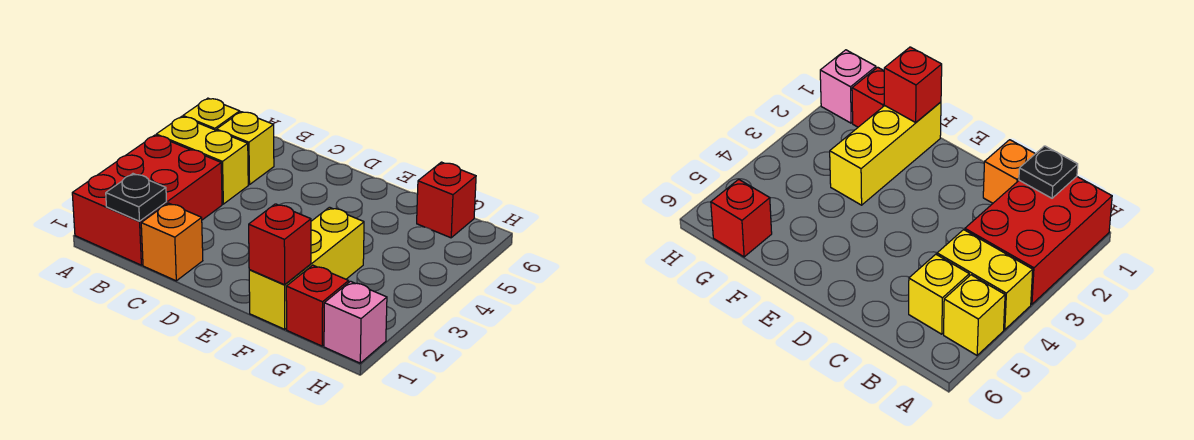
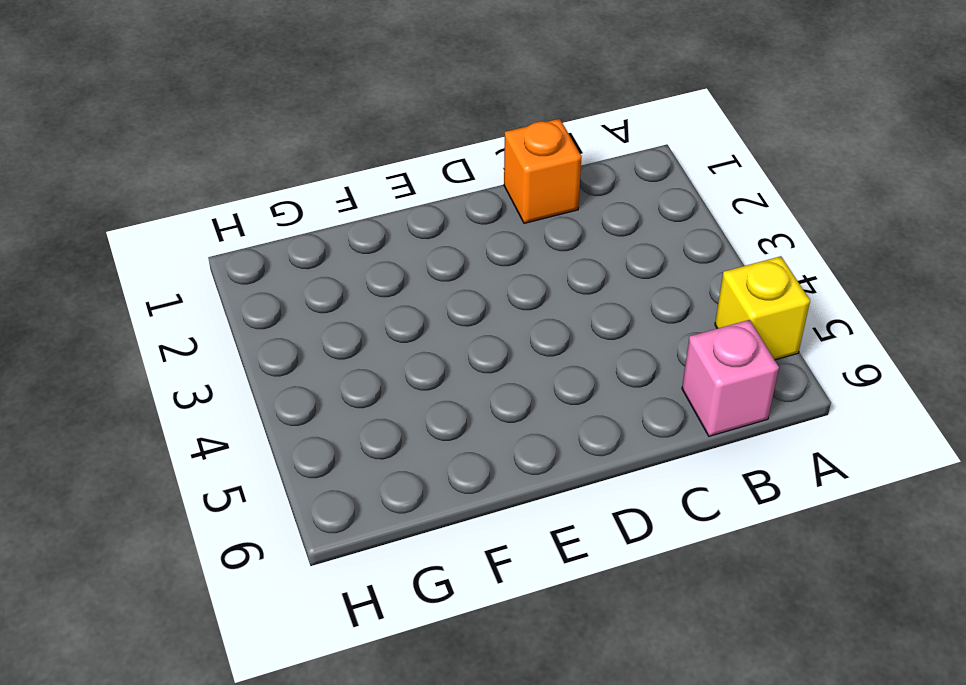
pink 1x1 brick [682,320,779,436] -> pink 1x1 brick moved to [324,281,387,363]
none -> red 2x3 brick [72,135,222,265]
none -> yellow 1x2 brick [156,116,248,204]

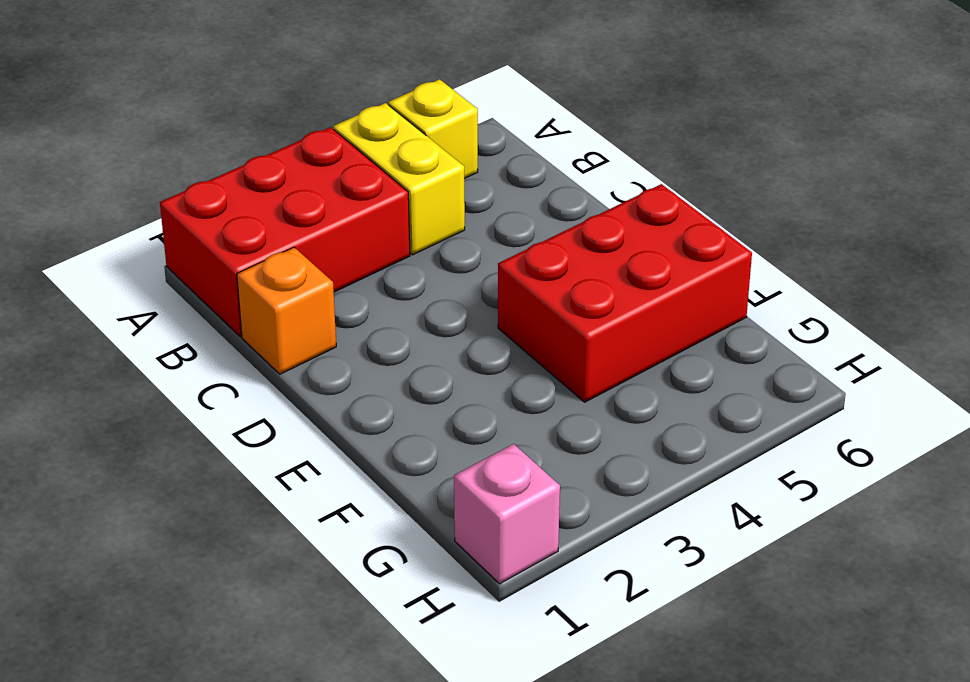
red 2x3 brick [498,184,752,402] -> none
none -> yellow 1x1 brick [217,112,274,185]
none -> yellow 1x3 brick [249,207,364,329]

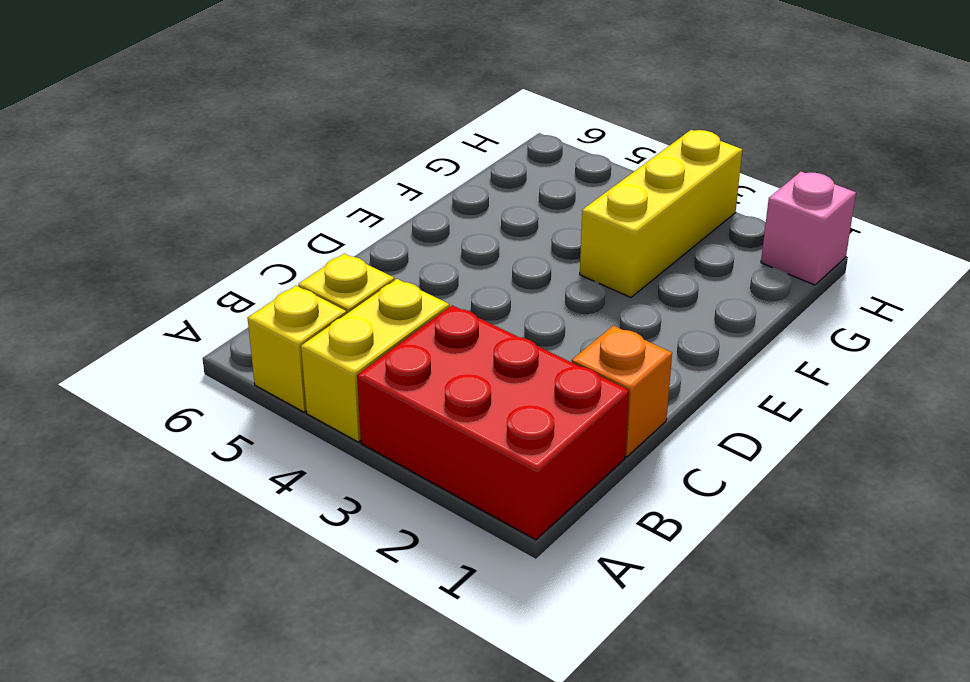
yellow 1x3 brick [580,130,742,297] -> yellow 1x3 brick turned to [249,207,364,329]
none -> red 1x1 brick [286,265,349,346]
none -> red 1x1 brick [417,162,476,238]

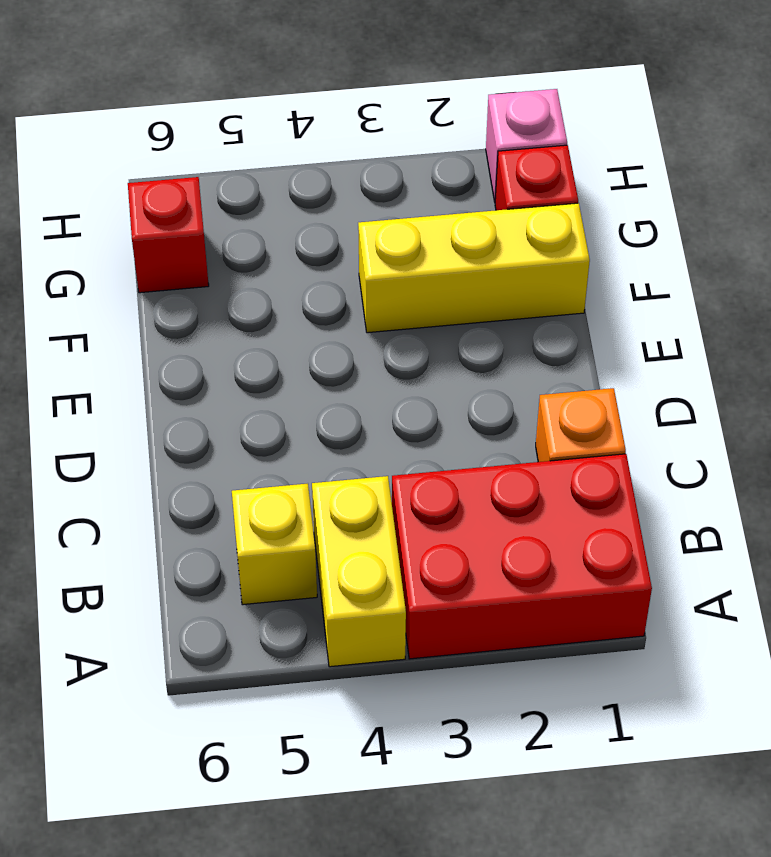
none -> yellow 1x1 brick [183,98,240,130]
none -> black 1x1 plate [106,174,166,221]

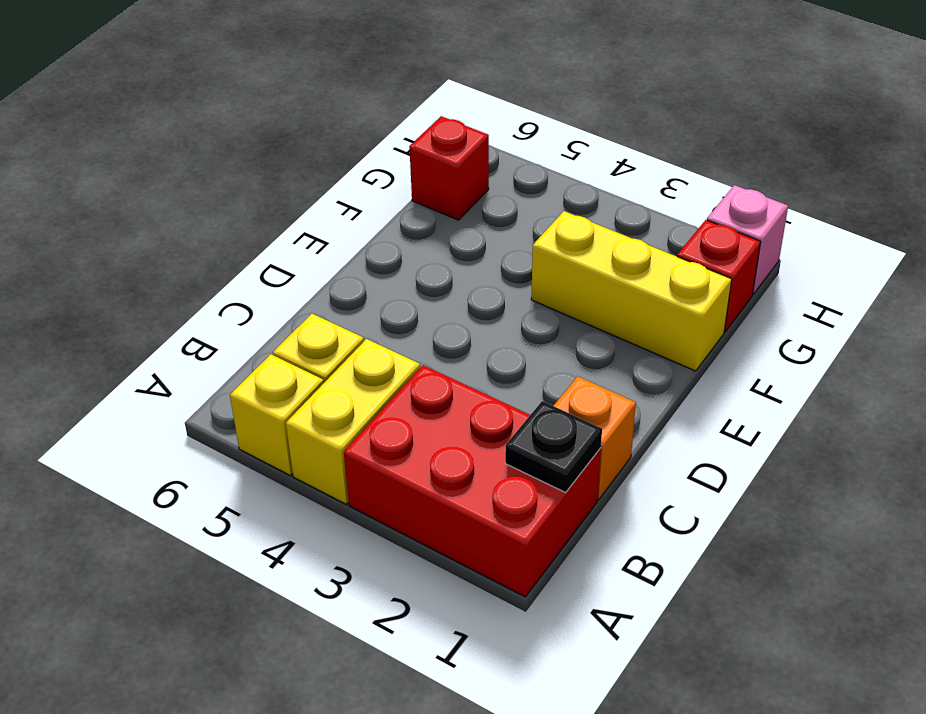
none -> red 1x1 brick [249,204,311,285]

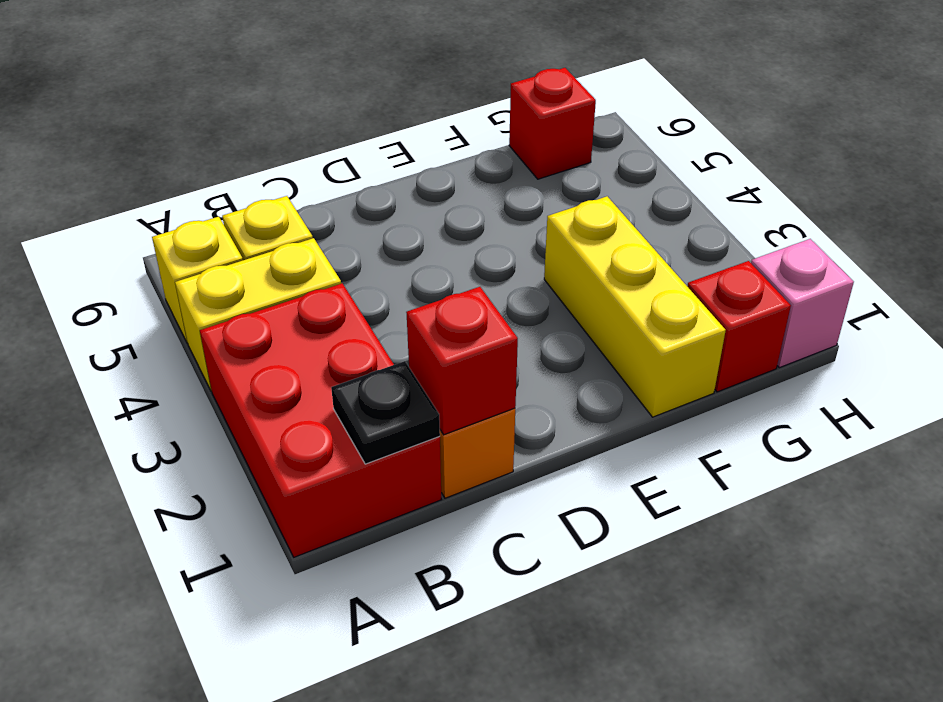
red 1x1 brick [406,287,518,435] -> red 1x1 brick moved to [249,204,311,285]

